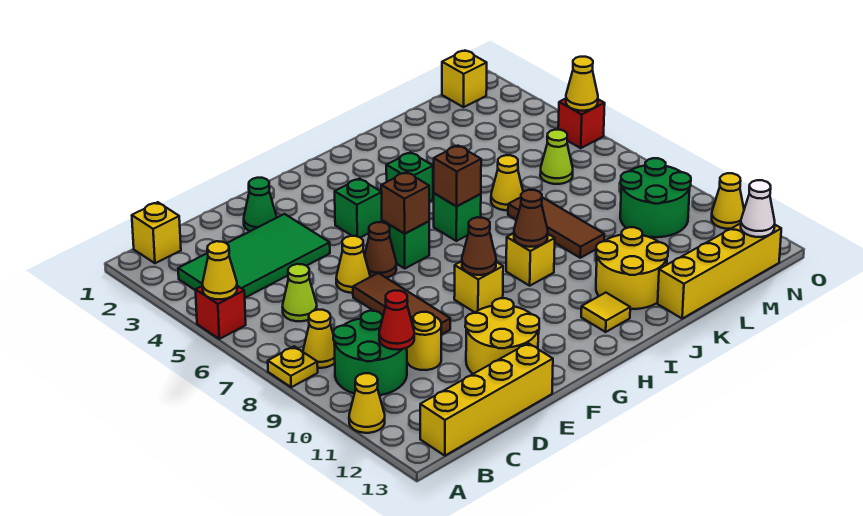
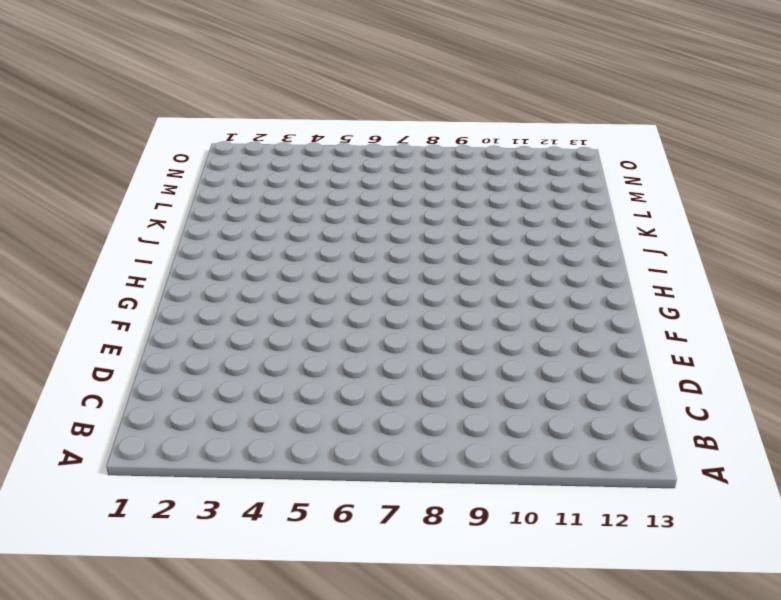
none -> red 1x1 brick [196,286,246,339]
none -> yellow 1x1 plate [268,346,318,387]
none -> yellow 1x1 cone [349,373,385,433]
none -> yellow 1x1 brick [132,202,181,263]

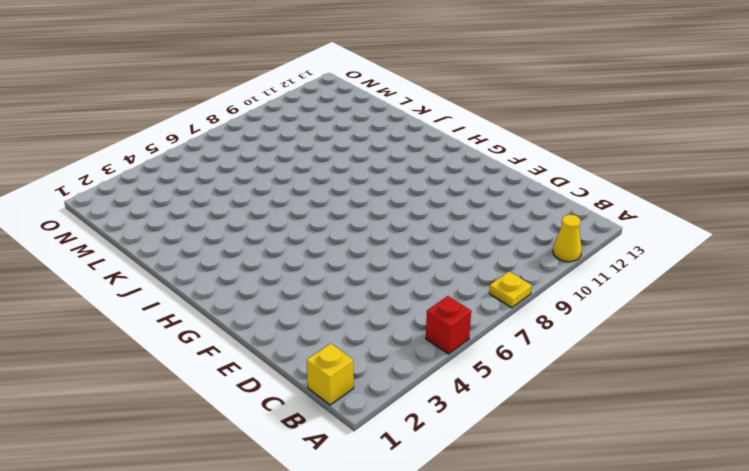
none -> green 2x4 tile [178,214,330,298]
none -> yellow 1x1 cone [303,310,335,368]
none -> green 2x2 round brick [333,311,407,395]
none -> yellow 1x4 brick [420,343,553,456]

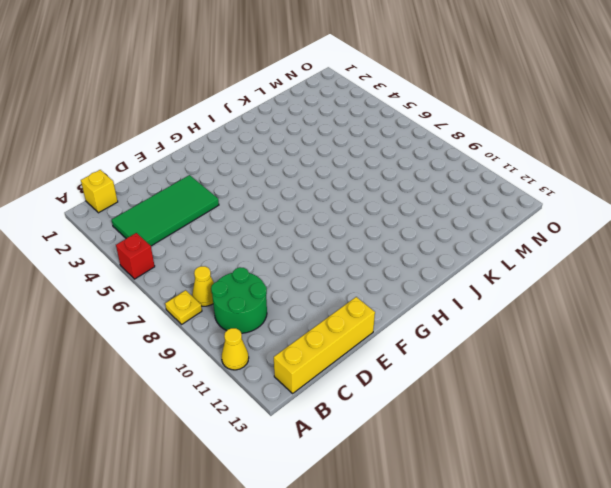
none -> lime 1x1 cone [283,264,317,321]
none -> yellow 1x1 round brick [407,312,441,370]
none -> green 1x1 cone [244,178,277,231]
none -> yellow 1x1 cone [336,236,370,293]

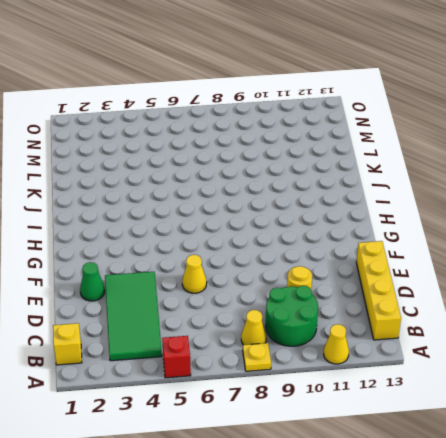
none -> lime 1x1 cone [283,264,317,321]
none -> brown 1x3 tile [353,273,450,335]
none -> yellow 2x2 round brick [465,298,539,374]
none -> brown 1x1 cone [365,222,396,278]

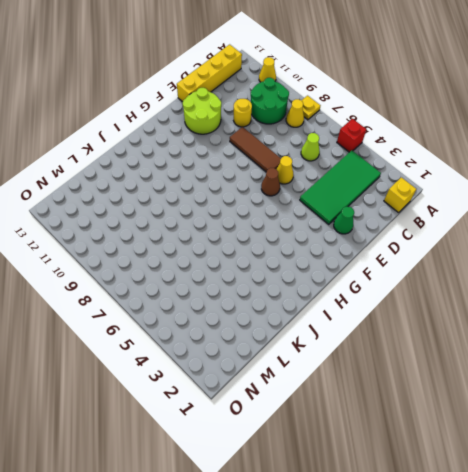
lime 2x2 round brick [183,88,221,134] -> yellow 2x2 round brick [465,298,539,374]
none -> green 1x1 brick [335,179,382,238]
none -> green 1x1 brick [382,220,429,268]
none -> yellow 1x1 brick [454,261,503,312]
none -> green 1x1 brick [386,152,433,202]

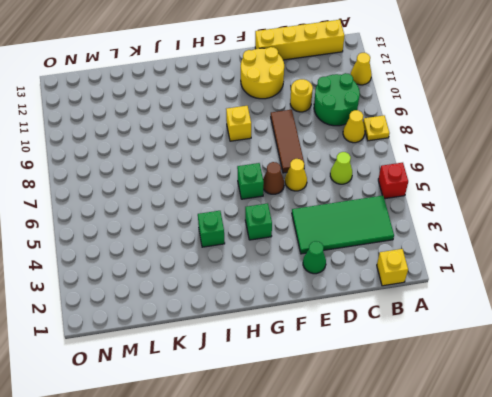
none -> green 1x1 brick [434,193,481,241]
none -> yellow 1x1 brick [506,233,555,286]
none -> yellow 1x1 tile [581,293,630,332]
none -> yellow 2x2 round brick [596,227,668,309]

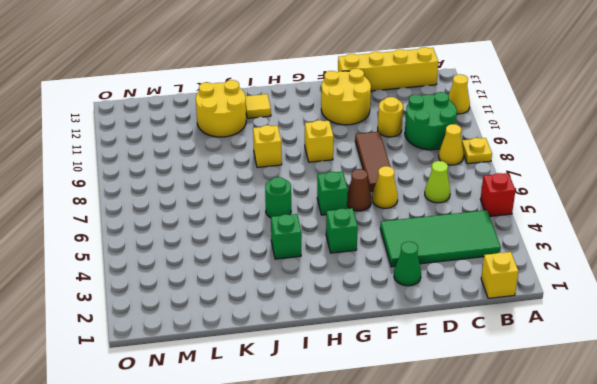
green 1x1 round brick [265,177,291,218] -> green 1x1 brick [434,193,481,241]
none -> yellow 1x1 cone [491,155,523,210]
none -> brown 1x3 tile [508,197,604,258]
none -> yellow 1x4 brick [658,223,781,318]
none -> lime 1x1 cone [540,130,573,184]

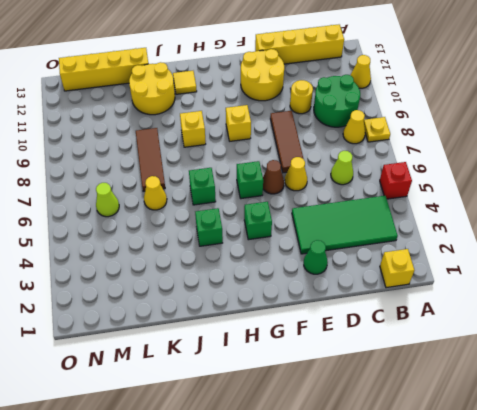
none -> green 2x2 round brick [620,158,691,237]
none -> yellow 1x1 brick [442,51,487,107]
none -> red 1x1 brick [558,99,605,148]
none -> yellow 1x1 cone [712,173,744,229]

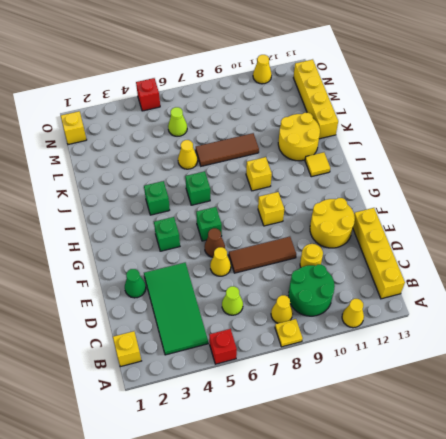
none -> green 2x2 round brick [620,158,691,237]
none -> yellow 1x1 cone [202,241,237,299]
none -> red 1x1 cone [379,290,414,350]
none -> brown 1x1 brick [381,172,429,234]

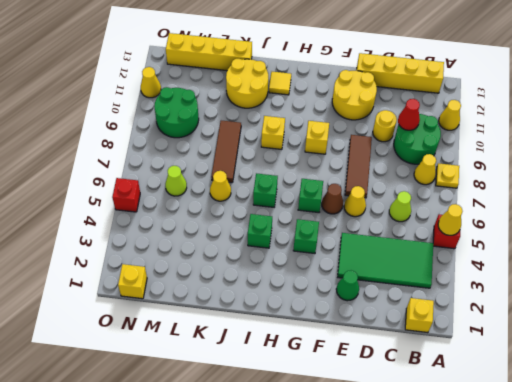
none -> brown 1x1 brick [381,172,429,234]
none -> brown 1x1 cone [462,217,496,275]
none -> brown 1x1 brick [434,146,481,206]
none -> brown 1x1 cone [514,190,548,247]

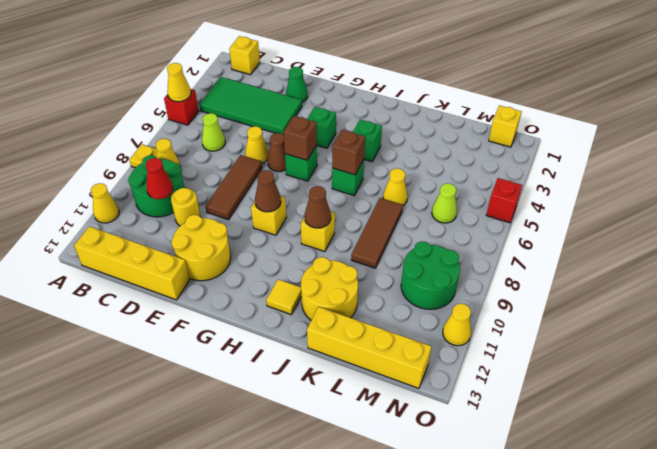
none -> white 1x1 cone [741,180,775,237]
none -> yellow 1x1 cone [566,57,598,111]

